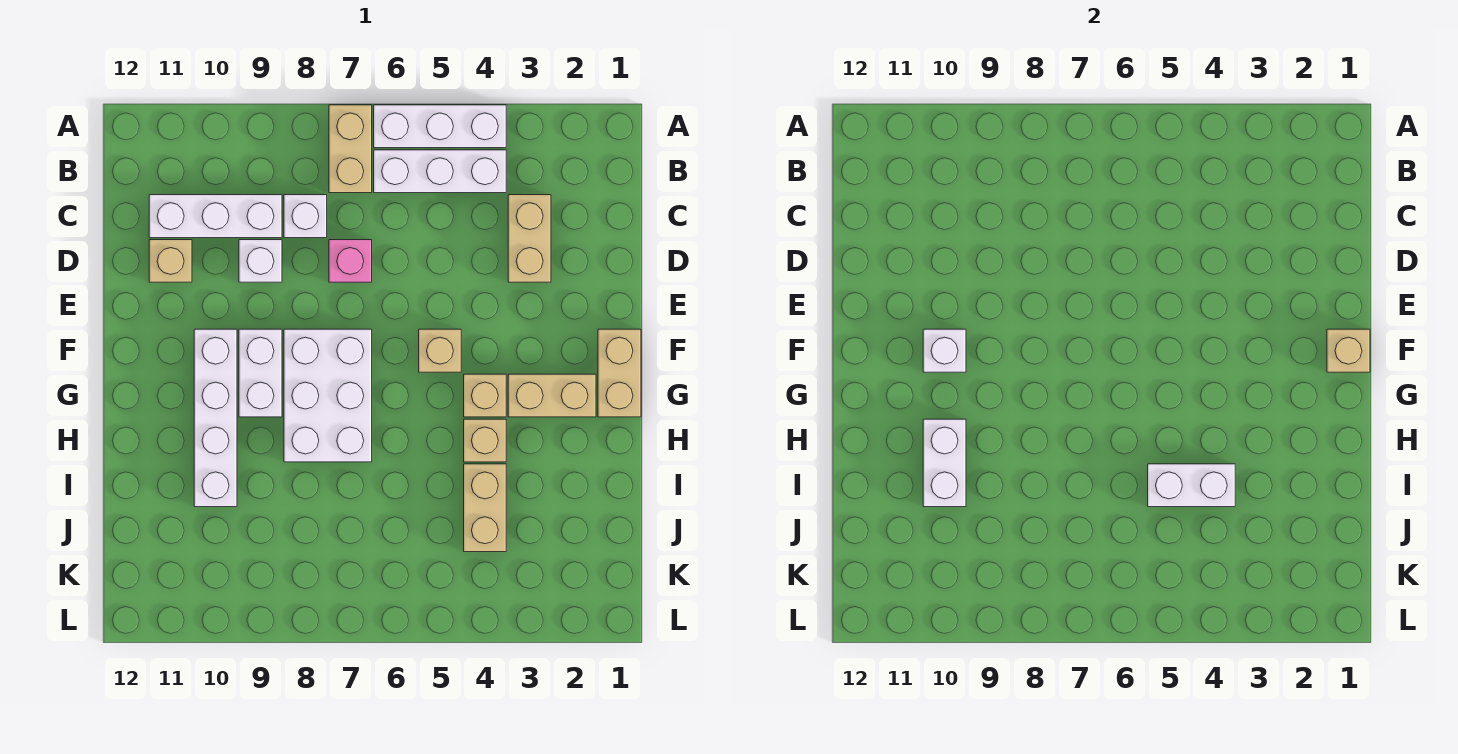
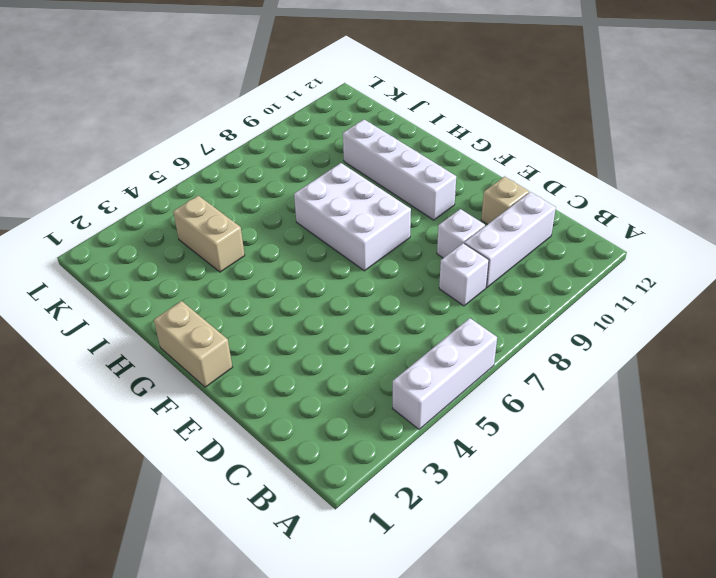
none -> tan 1x2 brick [329,105,372,193]
none -> white 1x3 brick [374,150,506,193]
none -> tan 1x2 brick [508,195,551,282]

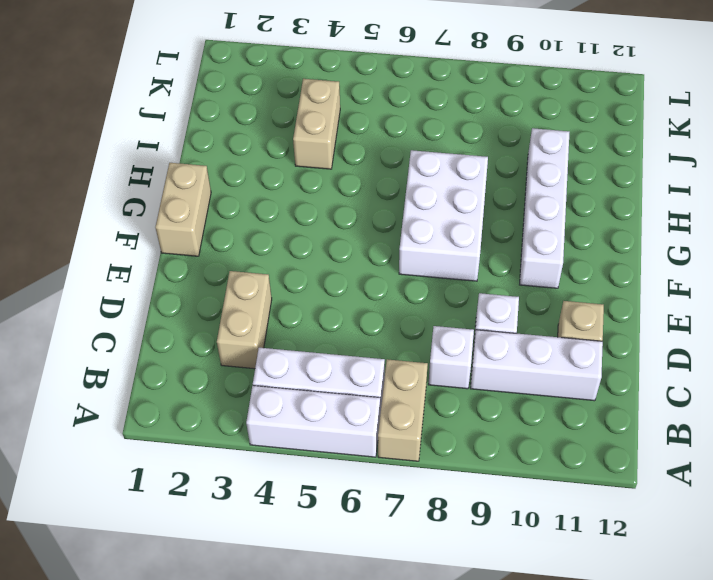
none -> pink 1x1 brick [329,240,372,282]
none -> tan 1x1 brick [419,329,461,372]
none -> white 1x2 brick [239,329,282,417]

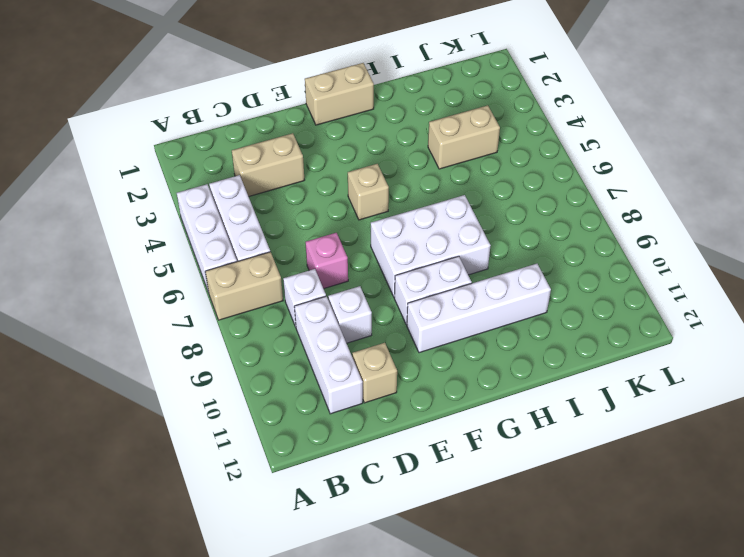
none -> tan 1x2 brick [508,374,596,417]
none -> tan 1x1 brick [464,374,506,417]
none -> tan 1x1 brick [464,419,506,462]

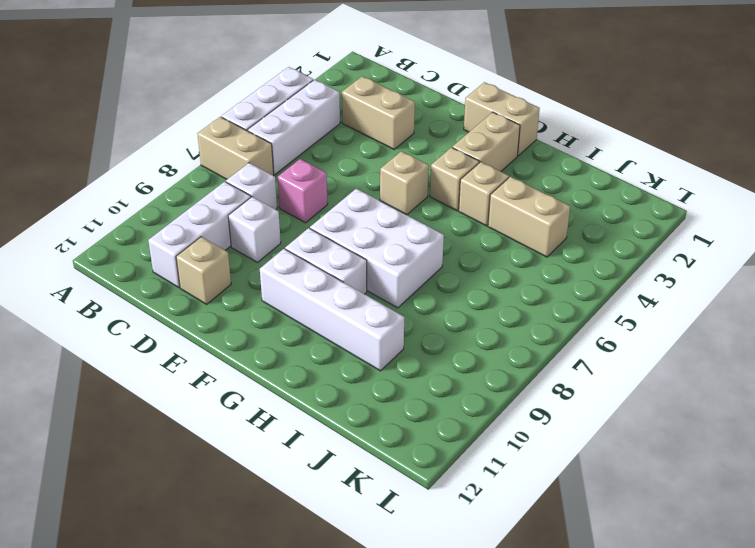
none -> tan 1x1 brick [1327,329,1370,372]
none -> white 1x1 brick [923,329,966,372]
none -> white 1x2 brick [923,419,966,507]

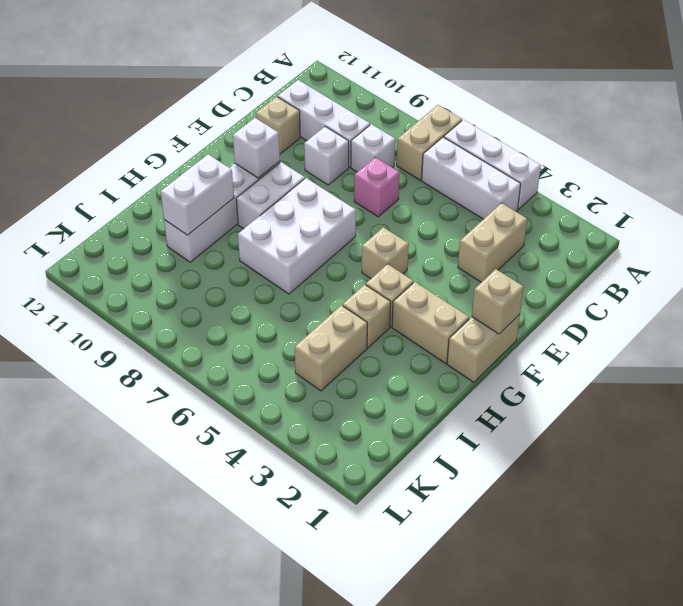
none -> white 1x2 brick [1148,464,1235,507]

